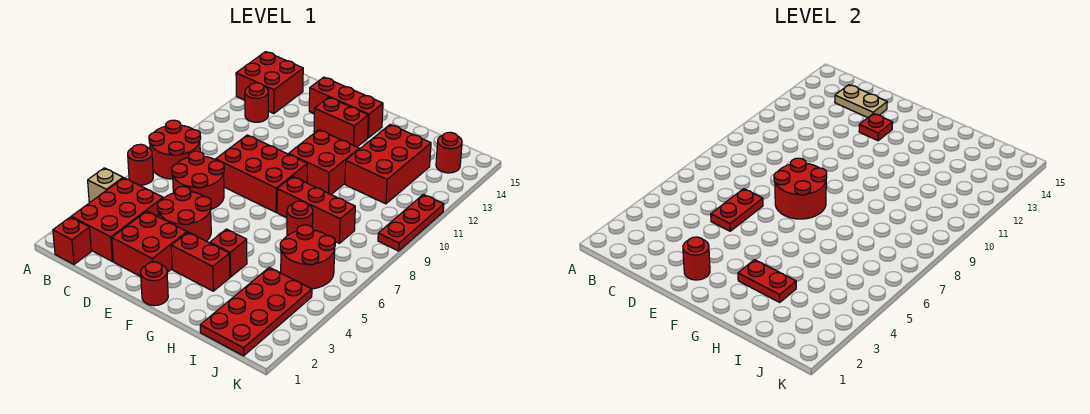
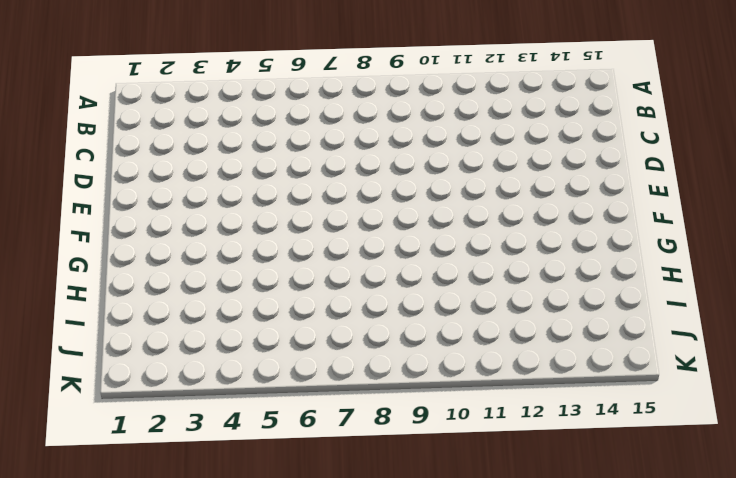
none -> tan 1x1 brick [88,168,123,203]
none -> red 1x1 round brick [128,144,153,185]
none -> red 2x2 round brick [149,120,201,179]
none -> red 2x2 brick [236,52,303,114]

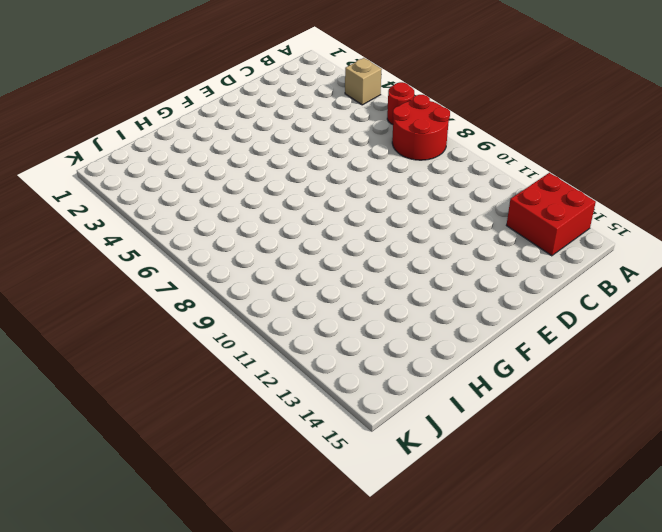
none -> red 1x1 brick [53,217,91,264]
none -> red 2x3 brick [71,178,163,261]
none -> red 1x1 round brick [245,83,268,122]
none -> red 2x2 round brick [172,151,224,209]

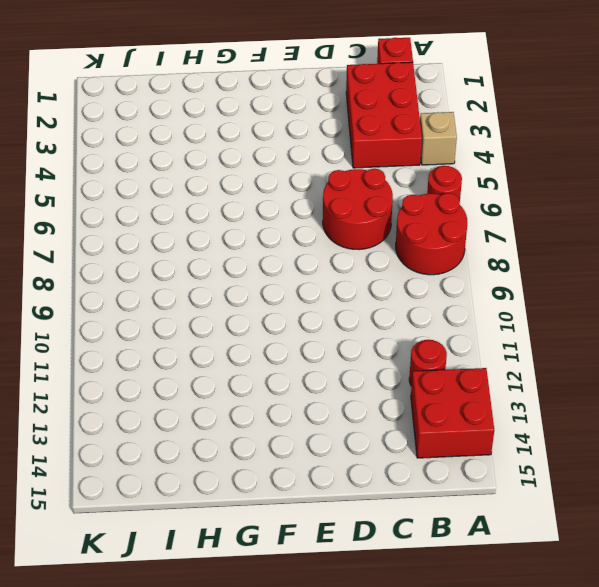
none -> red 2x2 brick [112,211,187,277]
none -> red 2x2 round brick [157,187,211,241]
none -> red 2x3 brick [216,135,307,212]
none -> red 1x3 brick [309,77,383,138]

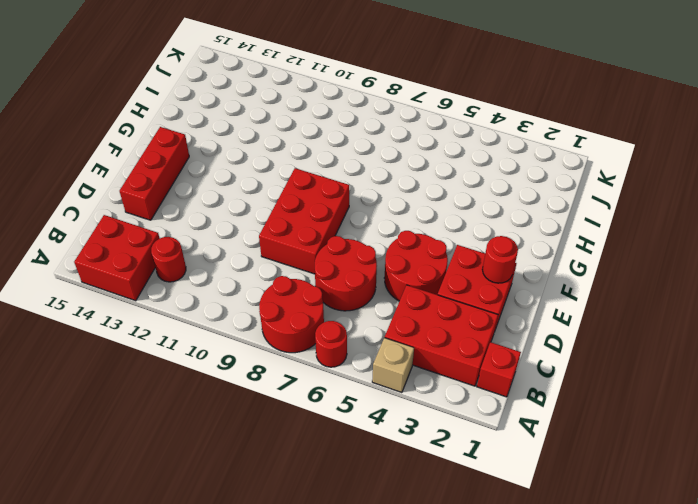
none -> red 1x2 brick [314,97,368,147]
none -> red 1x1 round brick [141,262,168,306]
none -> red 1x2 brick [171,232,230,291]
none -> red 2x2 brick [289,130,359,194]

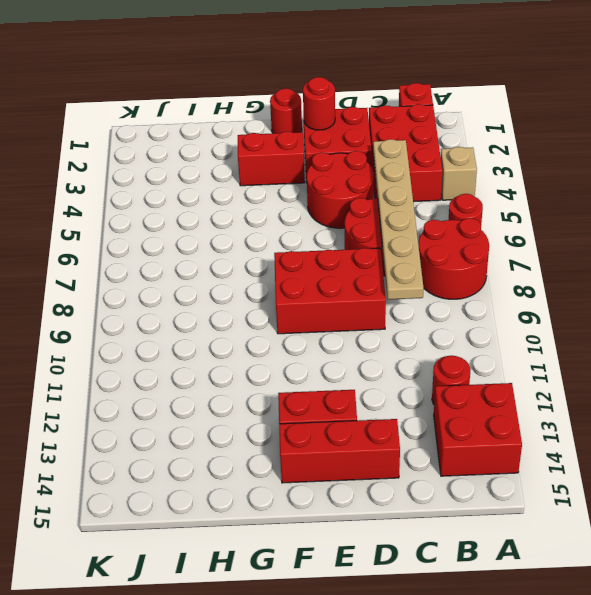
tan 1x6 plate [373,139,424,300] -> none
none -> red 2x2 brick [289,130,359,194]
none -> red 1x1 brick [210,229,247,277]
none -> red 1x3 brick [277,176,355,243]
none -> red 1x1 round brick [287,201,313,236]

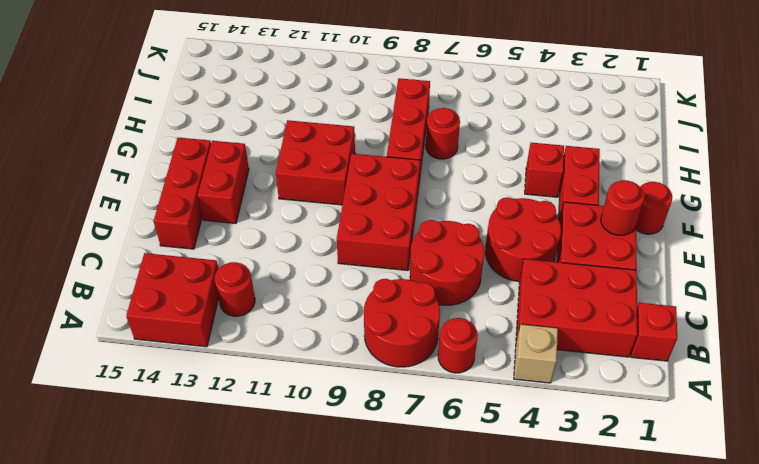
none -> red 2x3 brick [345,125,431,204]
none -> red 2x4 plate [200,267,312,356]
none -> red 2x2 round brick [280,225,335,289]
none -> red 1x1 round brick [436,132,462,173]

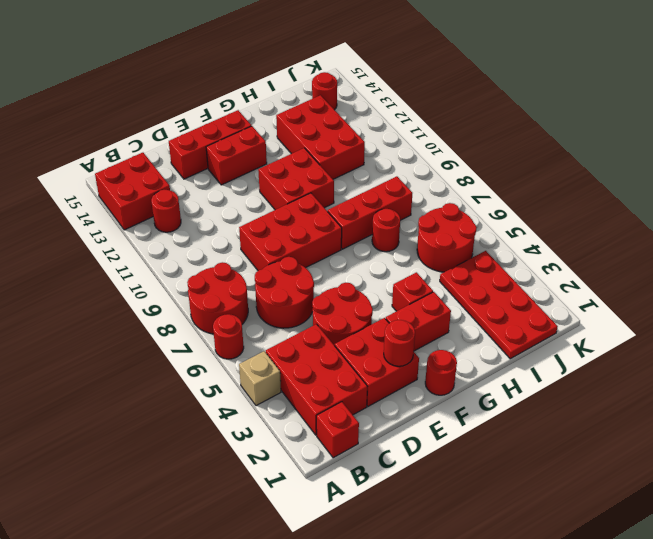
none -> red 1x3 plate [378,194,444,251]
none -> tan 1x2 plate [835,85,887,118]
none -> red 1x2 plate [711,189,763,231]
none -> red 2x2 round brick [774,158,827,219]

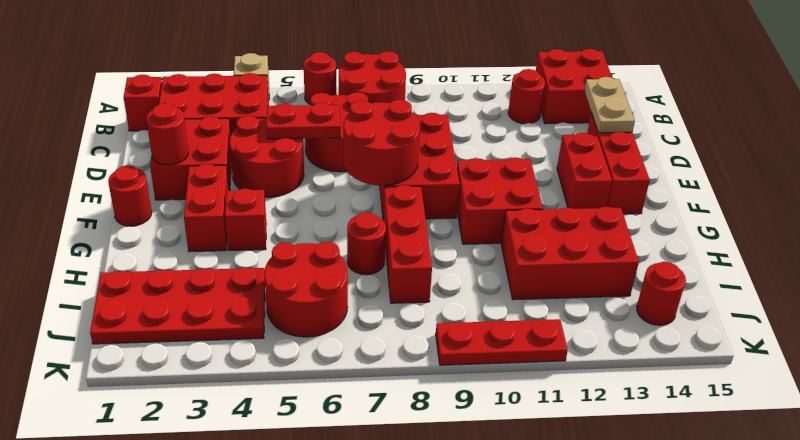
none -> red 1x1 plate [859,113,893,141]
none -> red 1x2 plate [738,260,796,303]

